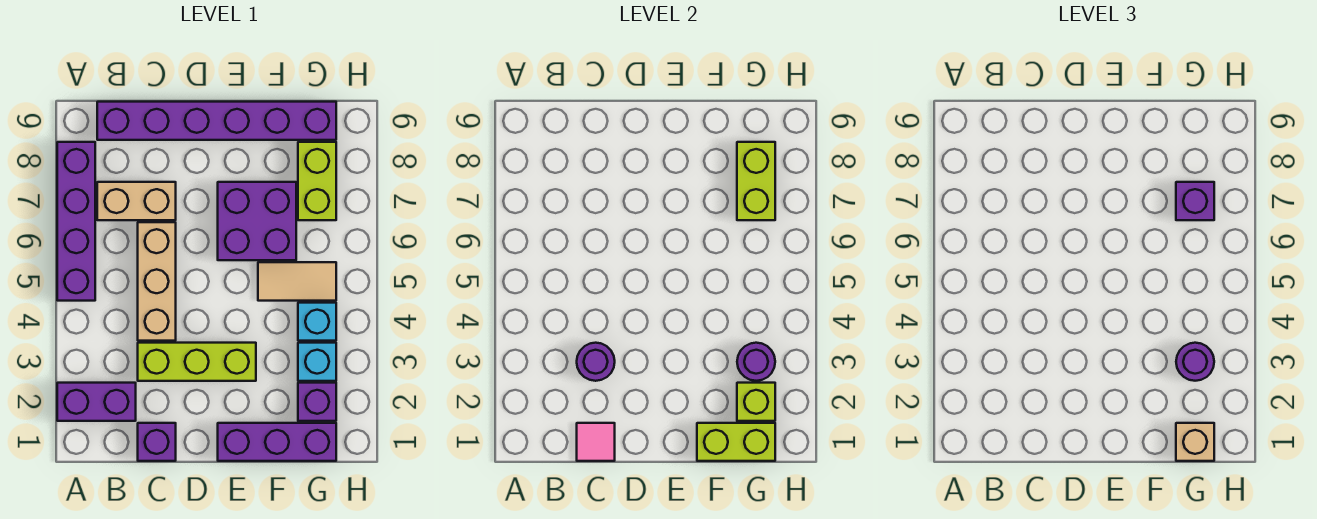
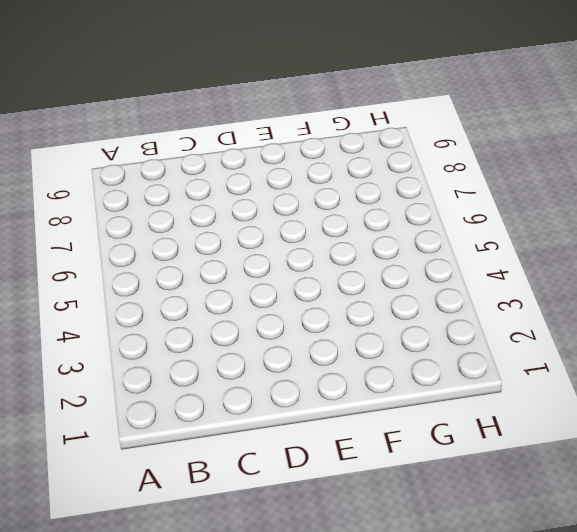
none -> purple 1x2 brick [57,383,136,421]
none -> purple 1x4 brick [57,142,95,301]
none -> tan 1x2 brick [97,182,176,220]

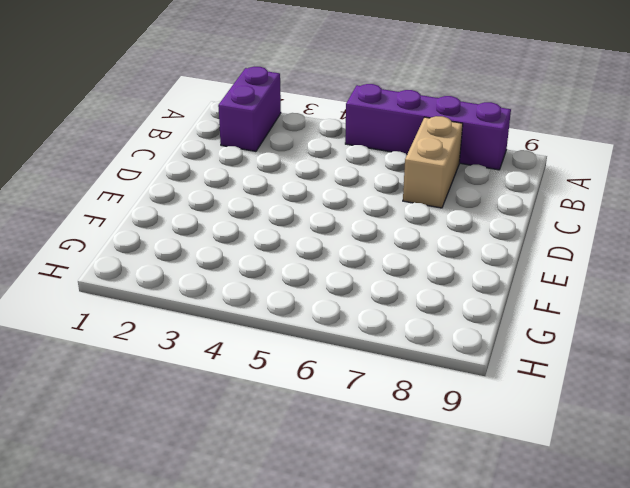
none -> purple 1x6 brick [97,102,336,140]
none -> purple 1x1 brick [138,423,176,461]
none -> lime 1x3 brick [138,343,256,381]

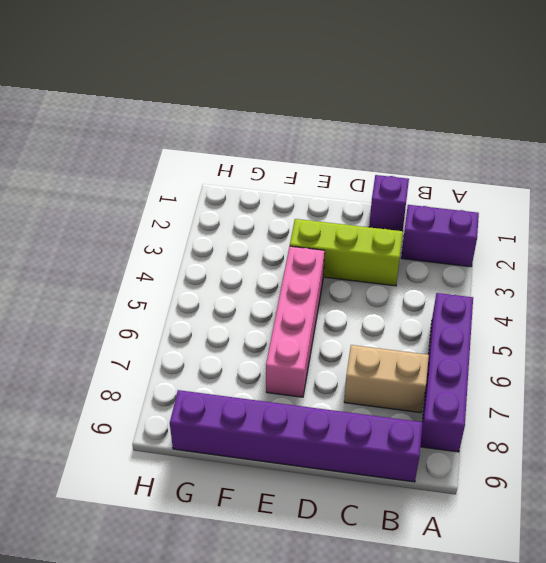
pink 1x4 brick [266,246,325,397] -> purple 2x2 brick [218,182,296,260]
none -> tan 1x3 brick [138,222,176,341]
none -> purple 1x3 brick [218,423,336,461]
none -> tan 1x2 tile [258,262,336,301]

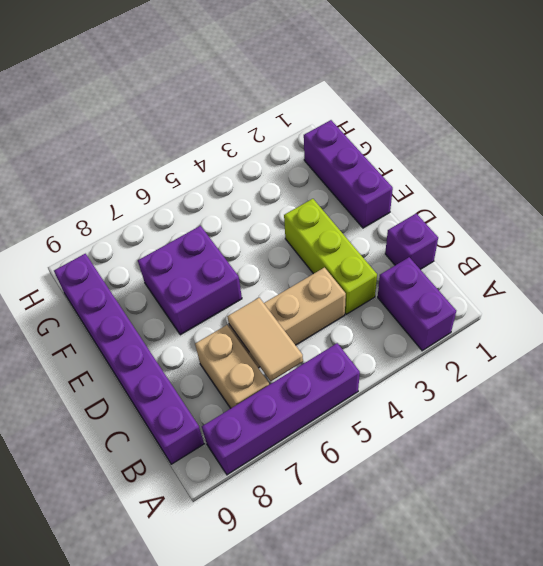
tan 1x2 tile [227,298,303,381] -> tan 1x2 tile moved to [258,262,336,301]
none -> purple 1x1 brick [298,383,336,421]
none -> cyan 1x1 brick [298,343,336,381]
none -> cyan 1x1 brick [298,303,336,341]

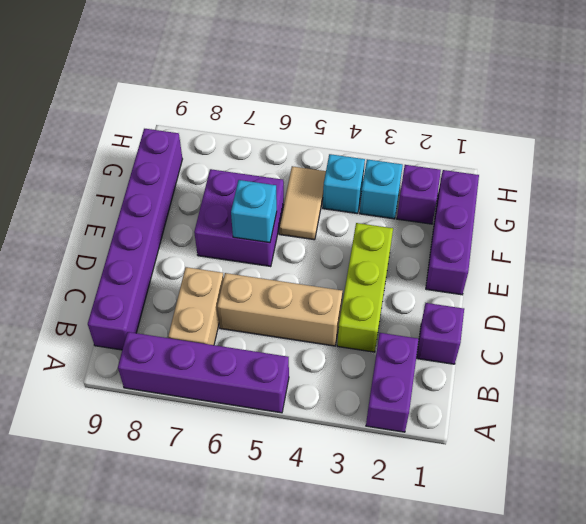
cyan 1x1 brick [231,180,277,243] -> none
none -> lime 1x2 brick [298,142,336,220]
none -> pink 1x1 tile [577,423,615,461]
none -> purple 1x1 round brick [577,343,615,381]

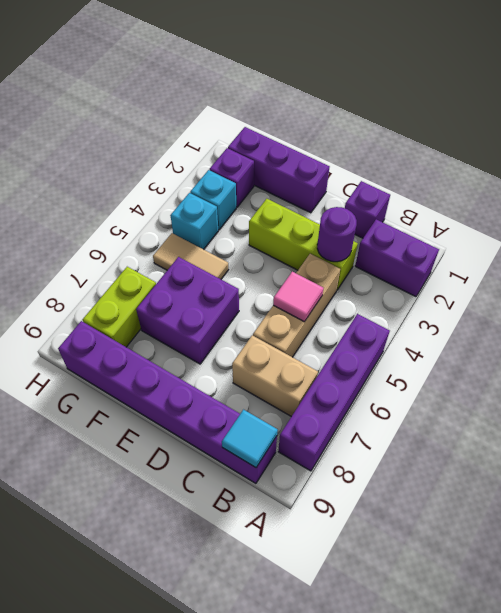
cyan 1x1 tile [222,410,278,468] -> none
pink 1x1 tile [273,272,324,322] -> pink 1x1 tile moved to [577,423,615,461]
none -> lime 1x2 brick [697,423,775,461]
none -> lime 1x1 brick [737,383,775,421]
none -> purple 1x1 round brick [737,343,775,381]

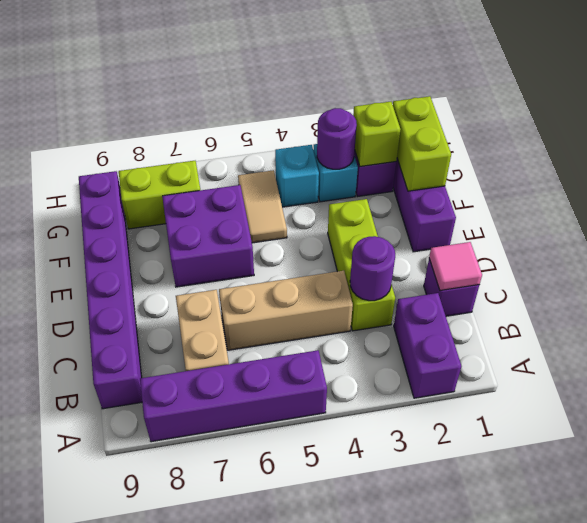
none -> lime 1x2 brick [737,142,775,220]
none -> tan 1x1 brick [1176,423,1214,461]
none -> purple 1x1 round brick [1176,343,1214,381]

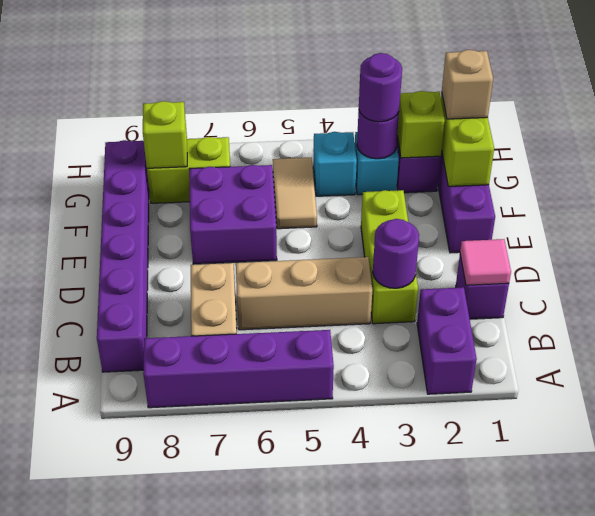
lime 1x1 brick [143,101,187,168] -> lime 1x2 brick [737,142,775,220]
none -> purple 1x1 brick [1176,182,1214,220]

